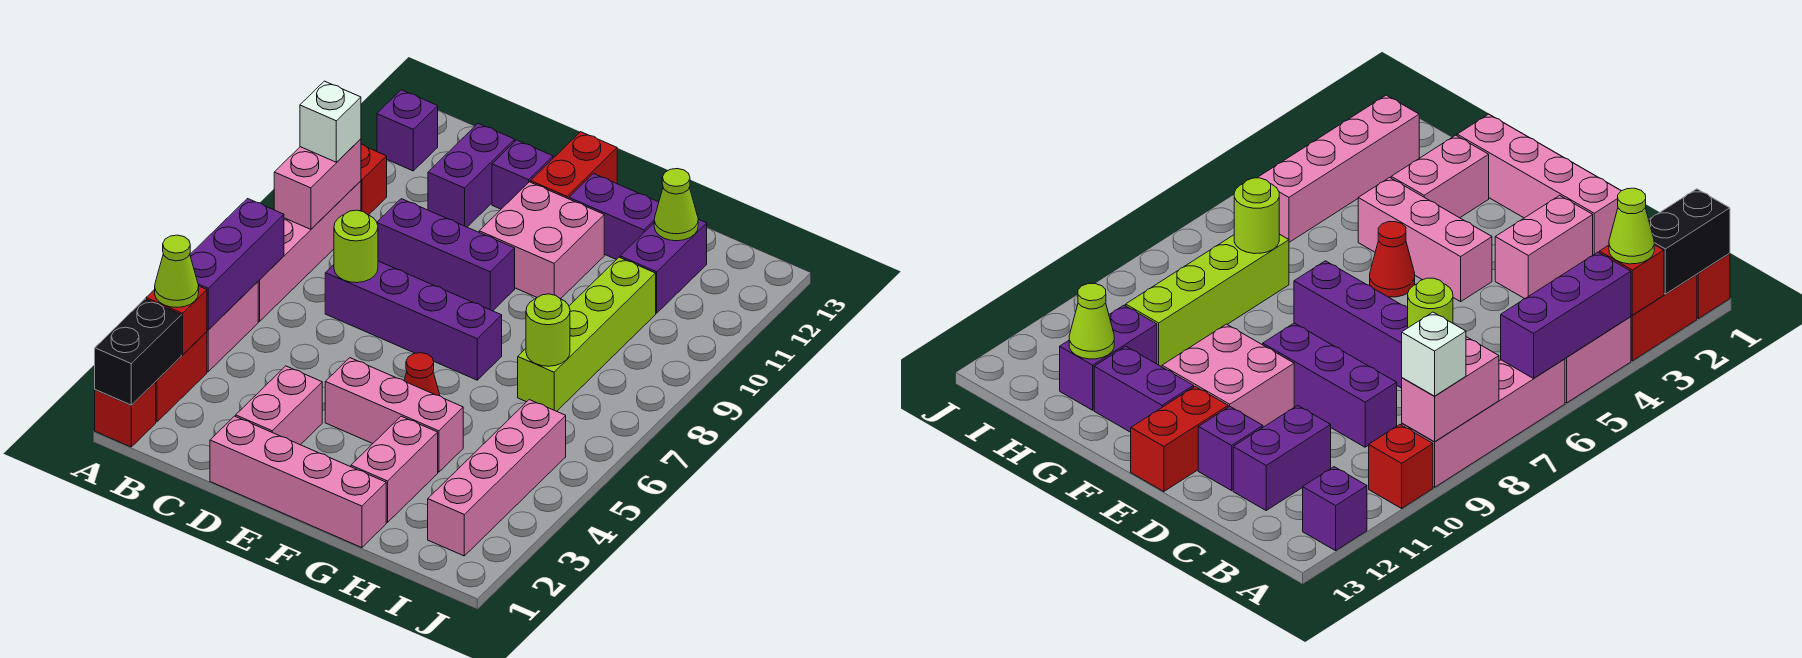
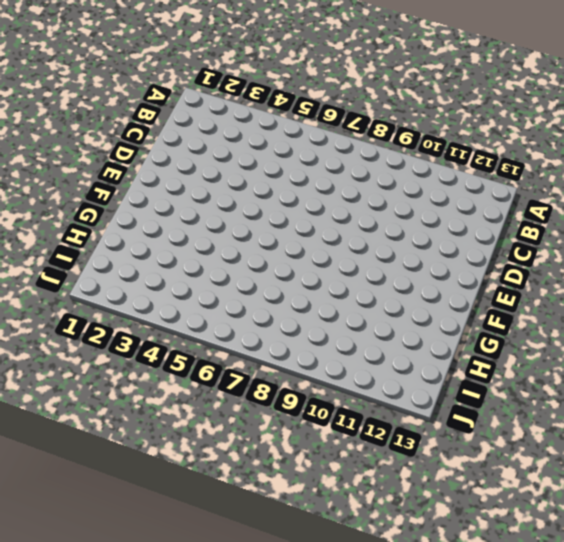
none -> red 1x1 brick [95,382,156,447]
none -> red 1x2 brick [156,332,207,422]
none -> pink 1x2 brick [207,282,258,372]
none -> pink 1x4 brick [258,181,361,322]

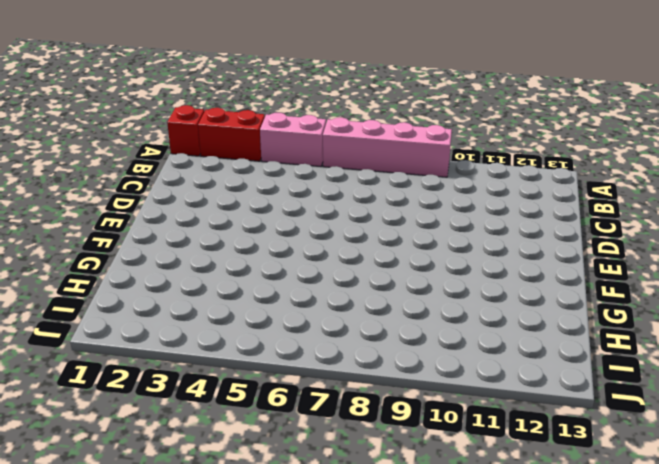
none -> red 1x1 brick [361,144,387,215]
none -> purple 1x1 brick [377,90,438,171]
none -> purple 1x4 brick [325,261,502,380]
none -> purple 1x3 brick [377,199,515,311]

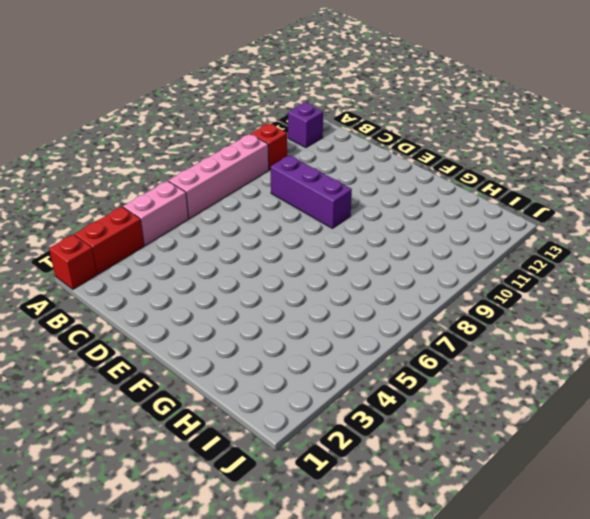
none -> purple 1x4 brick [325,261,502,380]
none -> purple 1x2 brick [428,123,515,227]
none -> pink 1x4 brick [210,416,386,548]
none -> pink 1x2 brick [236,366,322,445]

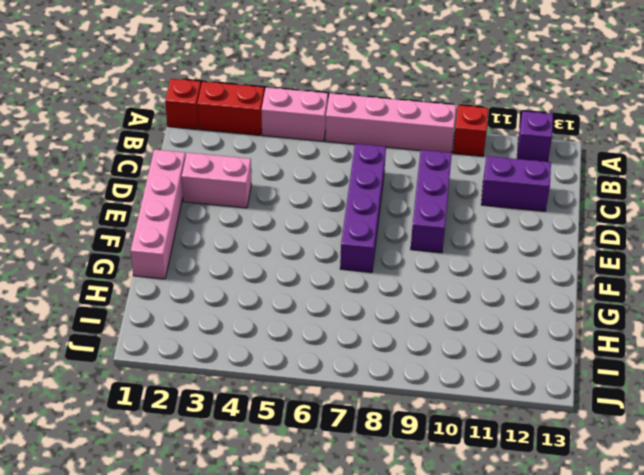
none -> purple 1x1 brick [492,140,553,209]
none -> pink 1x3 brick [325,358,463,472]
none -> pink 2x2 brick [479,182,604,299]
none -> red 1x2 brick [531,132,617,199]

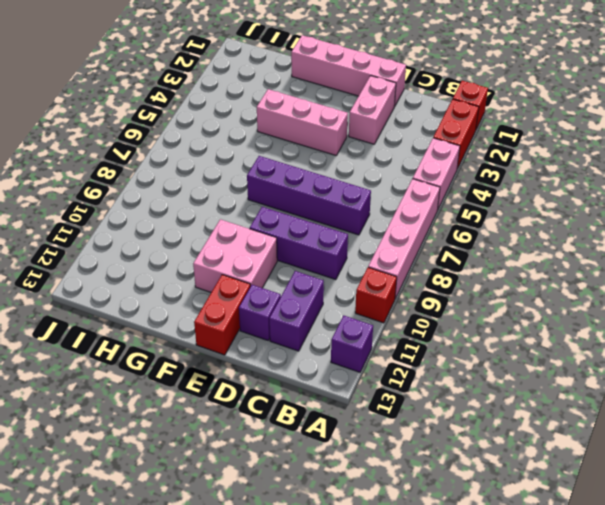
none -> red 1x1 cone [404,353,440,396]
none -> purple 1x2 brick [569,174,659,260]
none -> pink 1x2 brick [351,416,438,522]
none -> lime 1x4 brick [518,257,656,411]

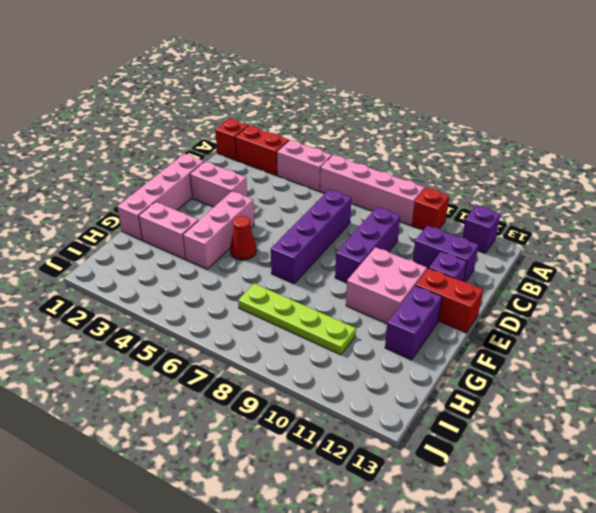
lime 1x4 plate [238,283,356,355] -> lime 1x4 brick [518,257,656,411]
none -> purple 1x2 brick [620,219,707,313]
none -> pink 1x4 brick [428,400,566,556]
none -> black 1x2 brick [95,299,181,405]
none -> red 1x1 brick [146,286,207,355]

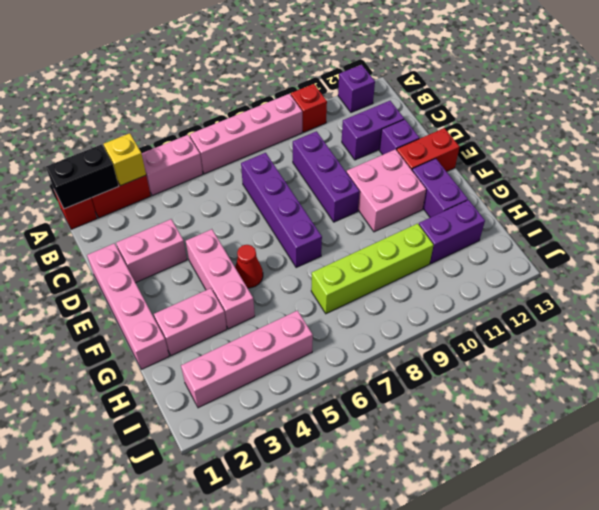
yellow 1x1 brick [104,133,146,186] -> red 1x1 brick [146,286,207,355]
none -> purple 1x3 brick [190,199,284,330]
none -> pink 1x2 brick [274,139,361,229]
none -> lime 1x1 round brick [334,210,378,283]
none -> lime 1x1 round brick [526,294,570,366]

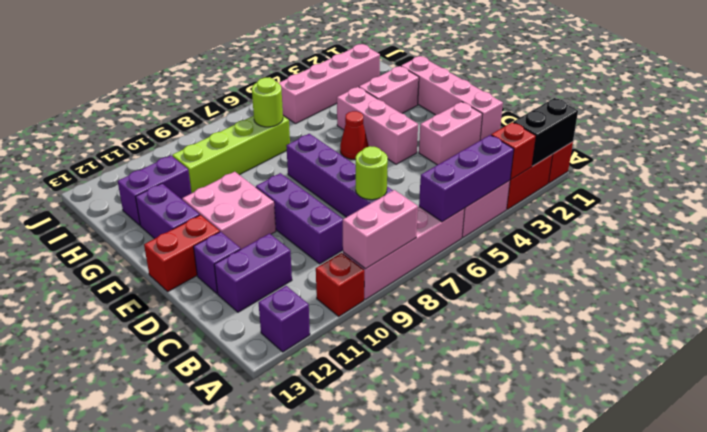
none -> lime 1x1 cone [654,169,698,241]
none -> lime 1x1 cone [155,235,199,308]
none -> white 1x1 brick [300,81,361,162]

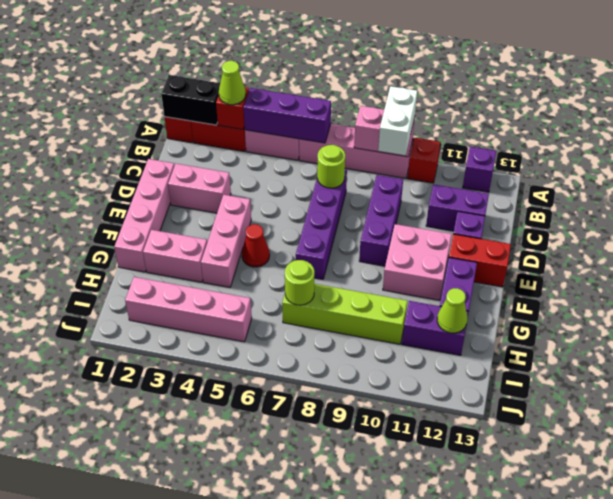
white 1x2 brick [378,86,417,155] -> white 1x1 brick [300,81,361,162]

